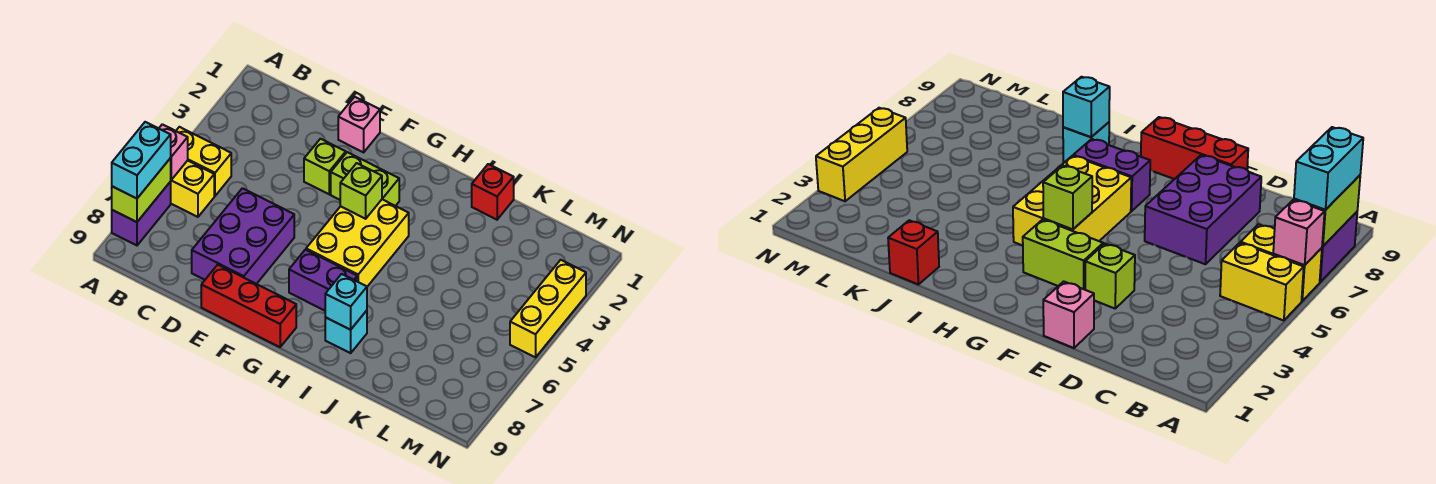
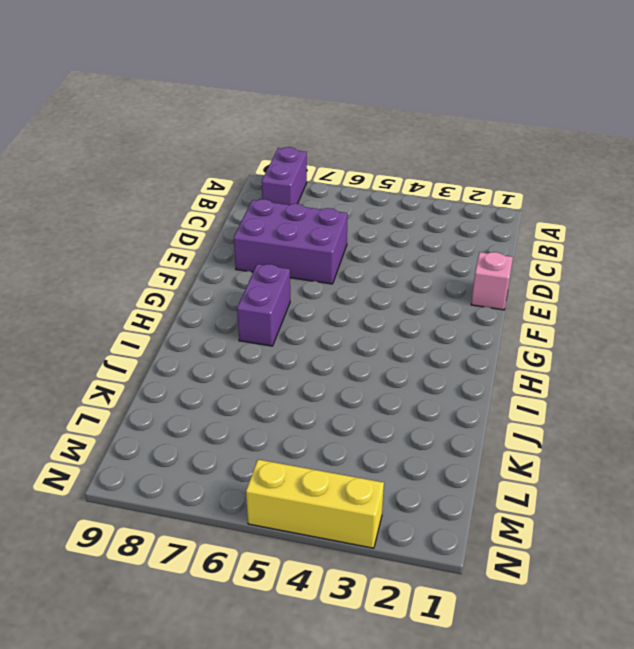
purple 1x2 brick [262,147,307,205] -> purple 1x2 brick turned to [112,182,171,245]
none -> yellow 1x2 brick [176,127,231,196]
none -> yellow 1x2 brick [170,161,214,217]
none -> lime 1x1 brick [304,139,346,194]

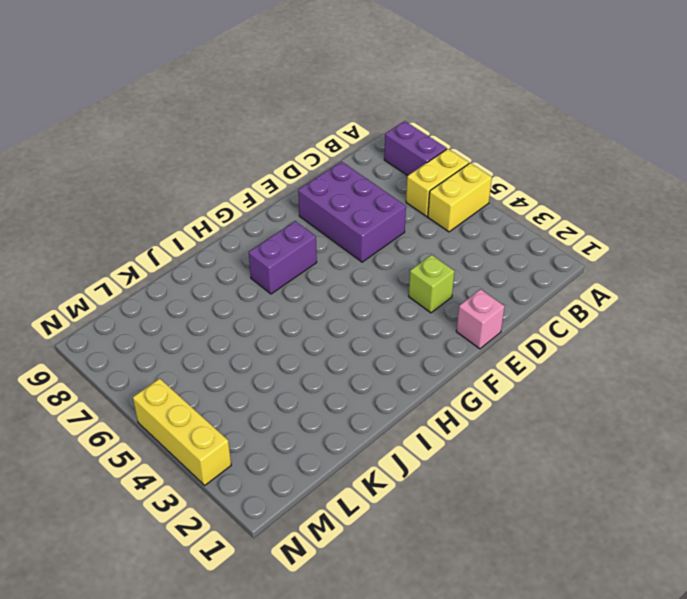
none -> red 1x3 brick [201,265,296,347]
none -> lime 1x2 brick [331,152,399,206]
none -> yellow 2x3 brick [306,199,409,287]

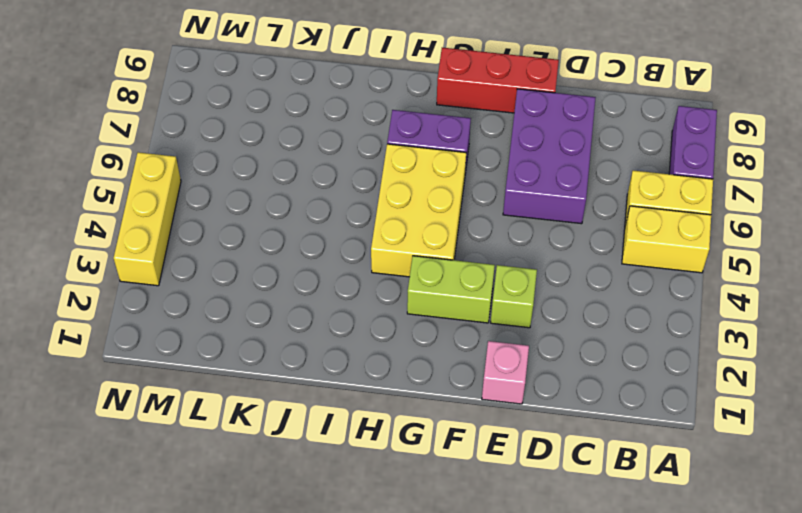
none -> cyan 1x1 brick [325,311,367,353]
none -> red 1x1 brick [472,164,514,220]
none -> pink 1x1 brick [159,124,188,180]

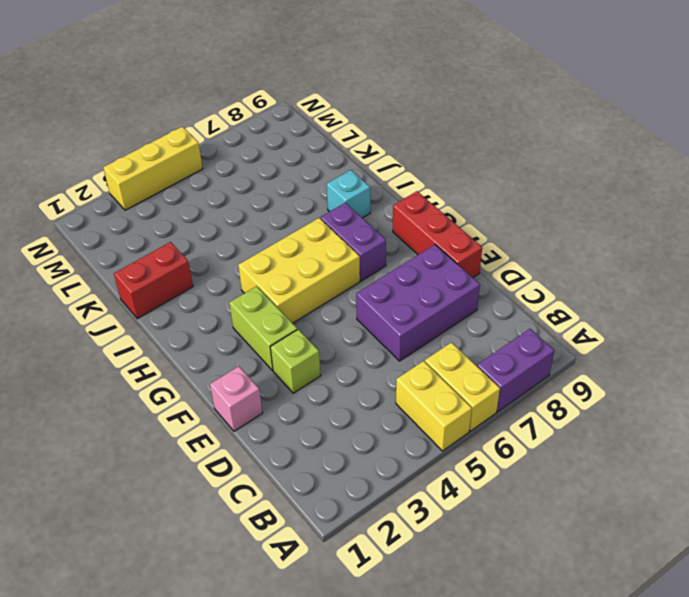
red 1x2 brick [114,242,193,319] -> red 1x1 brick [472,164,514,220]
none -> pink 1x1 brick [159,124,188,180]
none -> lime 1x2 brick [112,158,171,222]
none -> lime 1x1 brick [340,163,382,219]

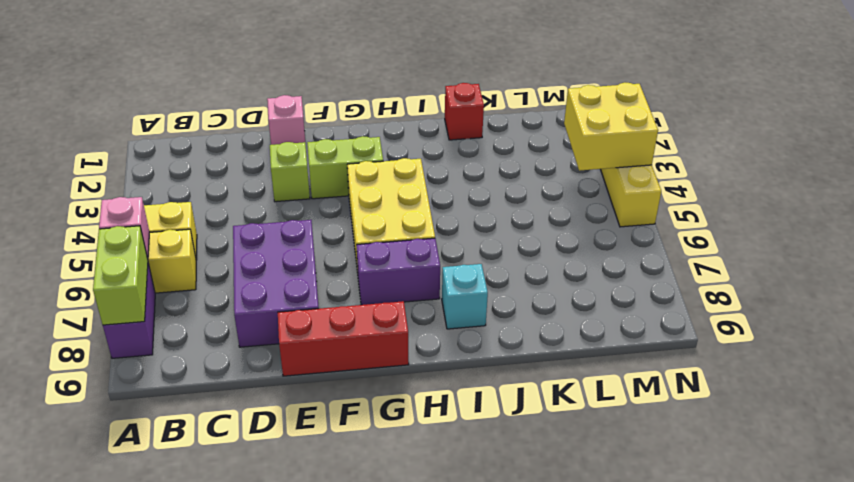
yellow 2x2 brick [564,83,658,171] -> none
none -> lime 1x1 brick [340,163,382,219]
none -> cyan 1x1 brick [325,274,367,330]
none -> cyan 1x2 brick [112,122,171,199]

